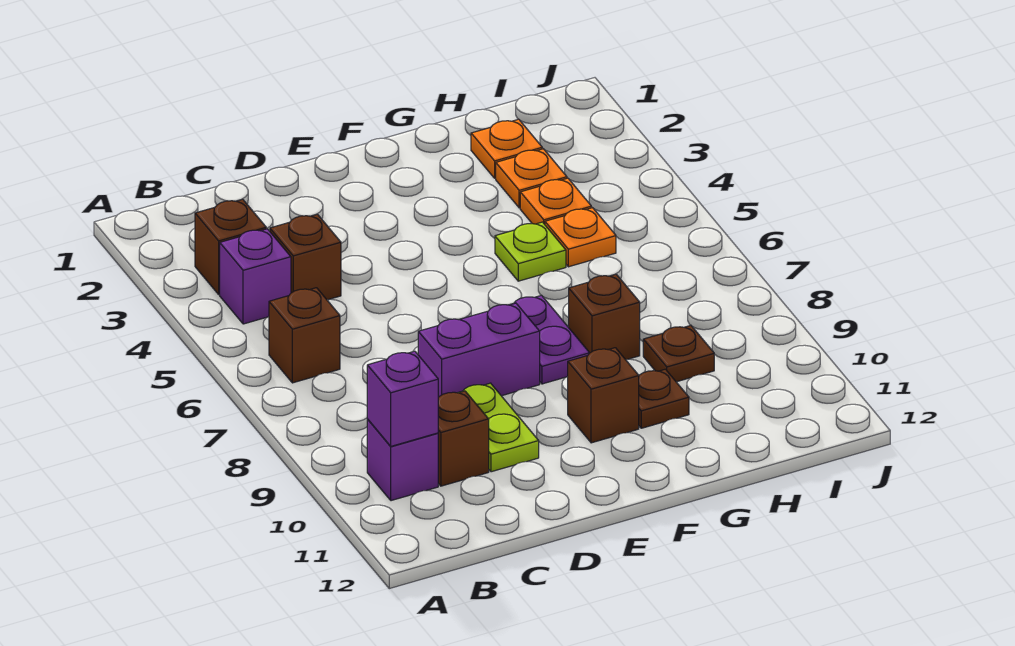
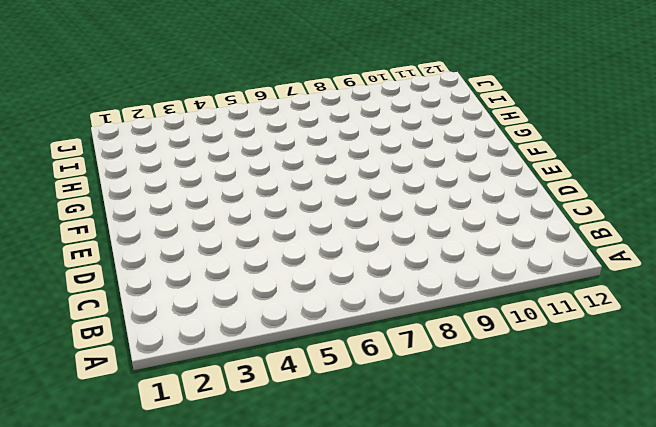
none -> brown 1x1 brick [195,199,266,294]
none -> purple 1x1 brick [220,229,291,324]
none -> brown 1x1 brick [269,288,340,383]

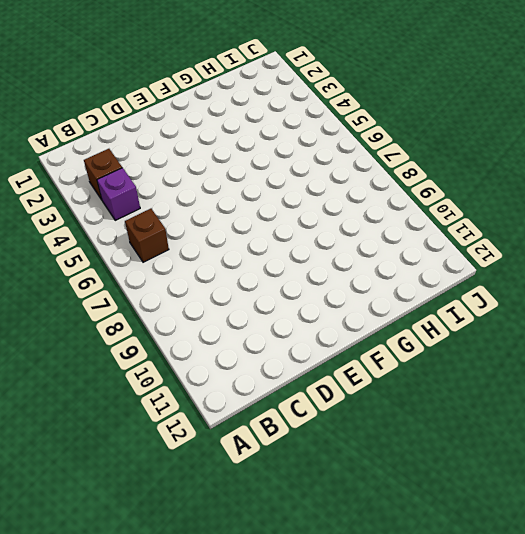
none -> purple 1x1 brick [367,419,438,501]
none -> brown 1x1 brick [270,214,341,300]
none -> brown 1x1 brick [438,391,489,486]

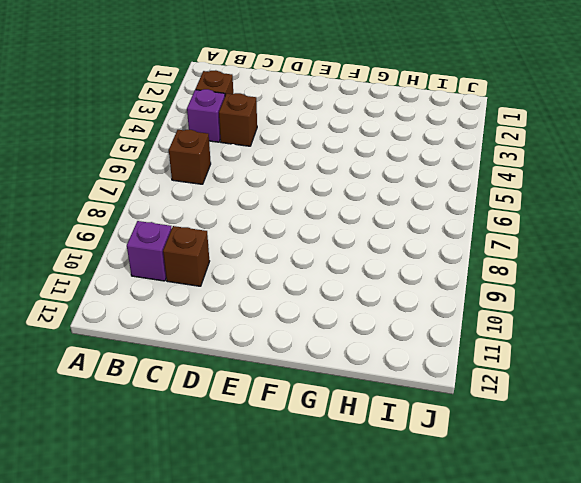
none -> purple 1x2 brick [418,303,540,397]
none -> lime 1x2 plate [458,383,539,472]
none -> purple 1x2 plate [510,295,589,384]

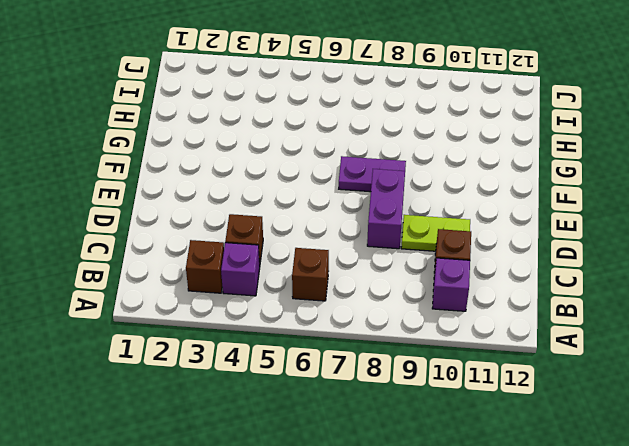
none -> brown 1x1 brick [568,348,639,443]
none -> lime 1x1 plate [495,222,566,281]
none -> brown 1x1 brick [569,274,640,360]

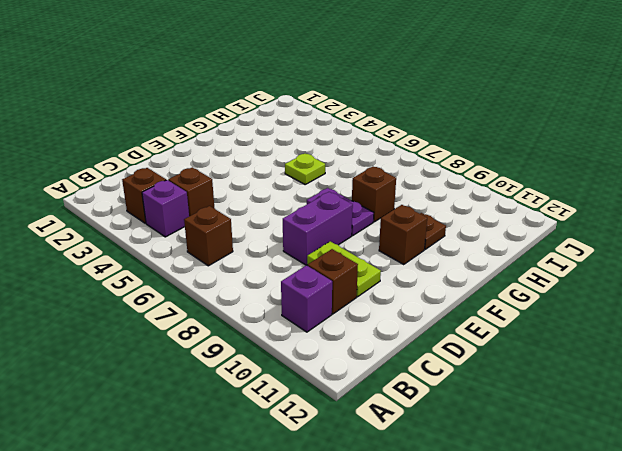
none -> orange 1x1 plate [471,119,542,178]
none -> orange 1x1 plate [496,149,567,208]
none -> orange 1x1 plate [520,178,591,224]

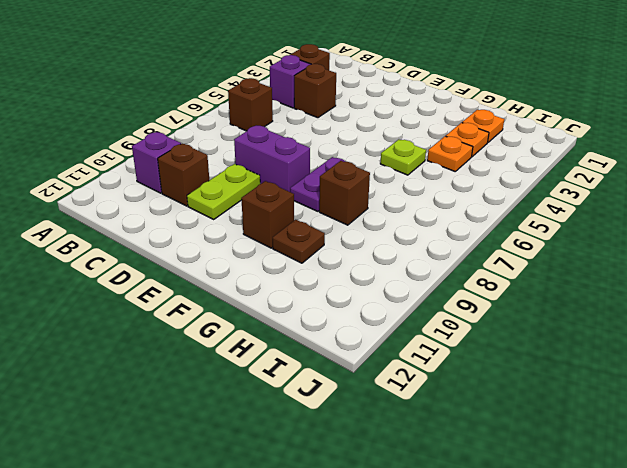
none -> orange 1x1 plate [545,208,616,267]
none -> brown 1x1 plate [643,325,714,382]
none -> purple 1x1 brick [367,351,438,446]

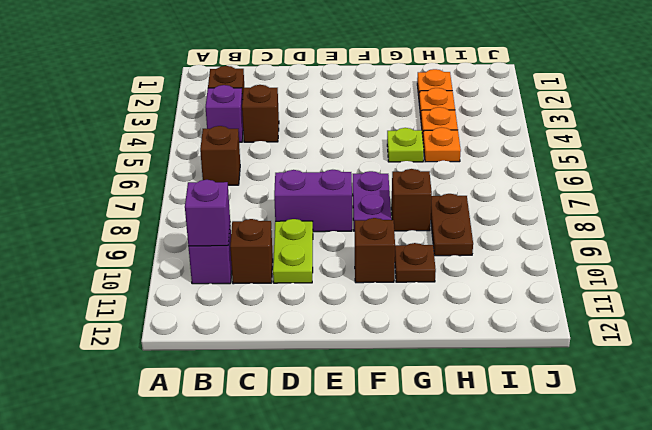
brown 1x2 plate [431,194,473,256] -> brown 1x1 plate [643,325,714,382]

